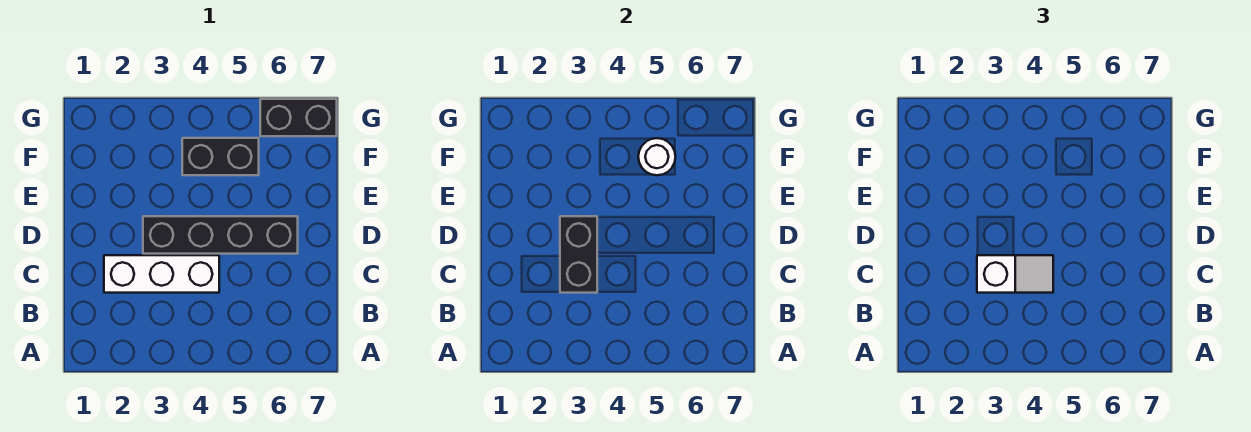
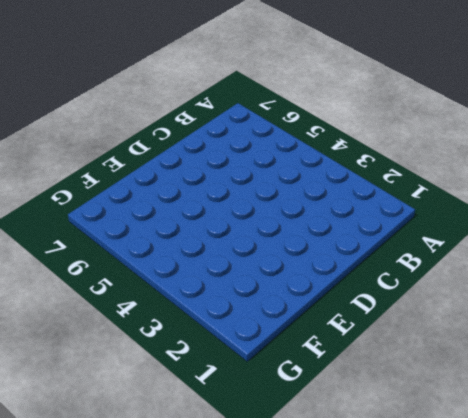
none -> white 1x3 brick [104,255,219,293]
none -> black 1x4 brick [143,216,298,254]

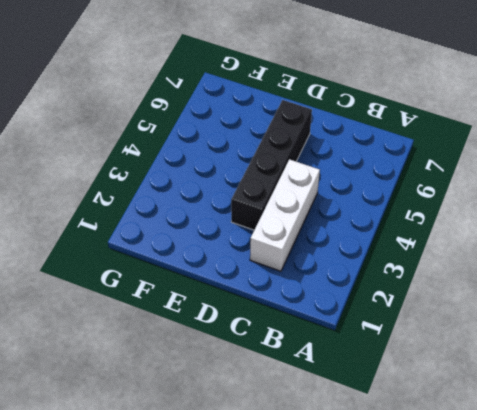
none -> black 1x2 brick [182,138,259,175]
none -> black 1x2 brick [260,99,337,136]

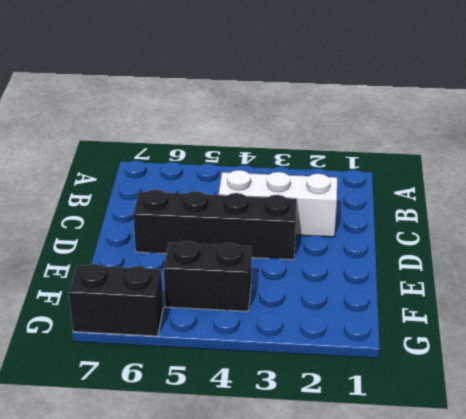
none -> black 1x2 brick [560,216,597,293]
none -> white 1x1 round brick [638,138,676,175]

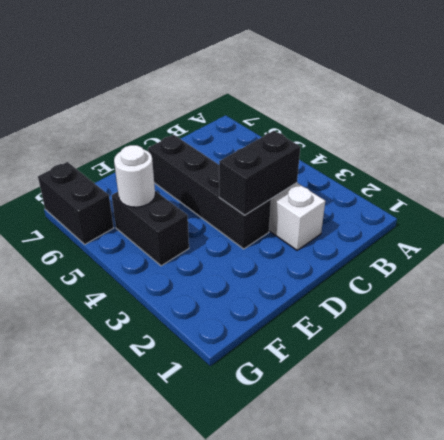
none -> white 1x2 slope [977,255,1053,293]

